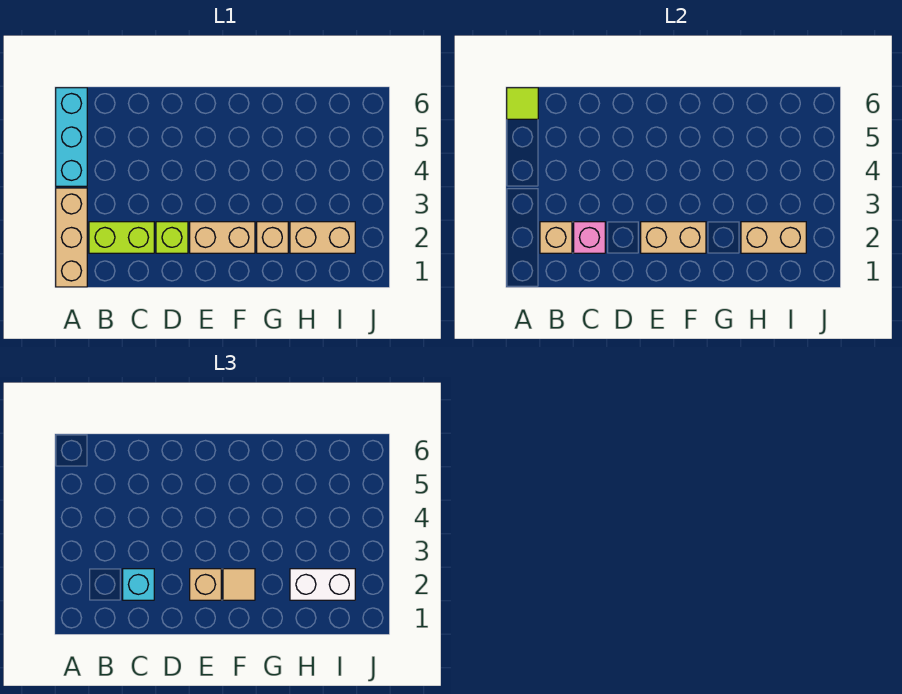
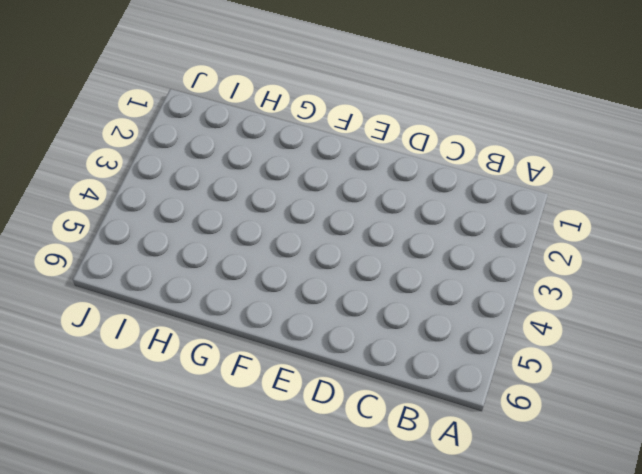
none -> tan 1x3 brick [56,188,87,287]
none -> cyan 1x3 brick [56,88,87,186]
none -> lime 1x2 brick [89,222,154,253]

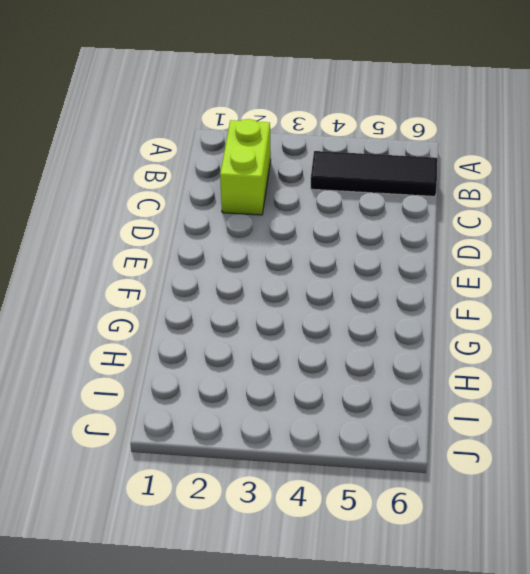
black 1x3 tile [311,151,438,196] -> none
none -> tan 1x3 brick [56,188,87,287]
none -> cyan 1x3 brick [56,88,87,186]
none -> lime 1x1 brick [156,222,188,253]

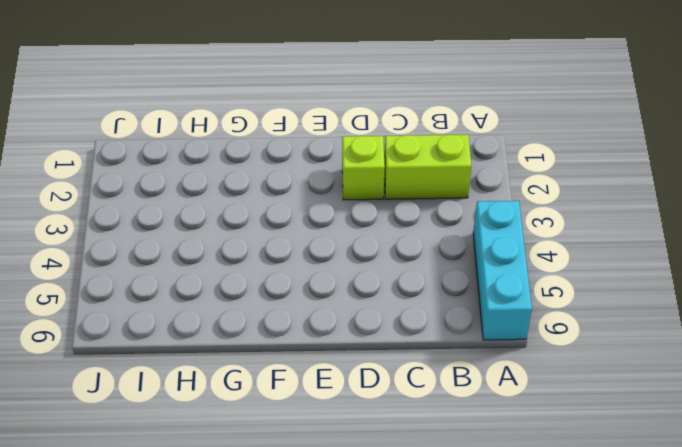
none -> tan 1x3 brick [56,188,87,287]
none -> tan 1x2 brick [190,222,255,253]
none -> tan 1x1 brick [257,222,288,253]

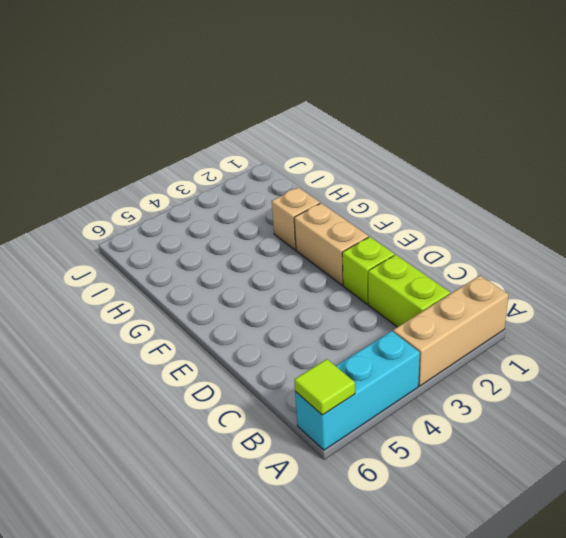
none -> tan 1x2 brick [290,222,355,253]
none -> tan 1x1 brick [540,222,572,253]
none -> pink 1x1 brick [574,222,605,253]

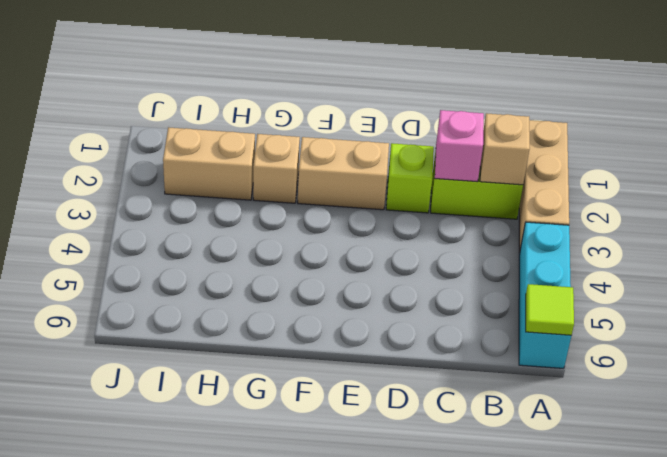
none -> tan 1x2 brick [641,222,706,253]
none -> tan 1x2 brick [741,222,806,253]
none -> cyan 1x1 brick [123,569,154,600]

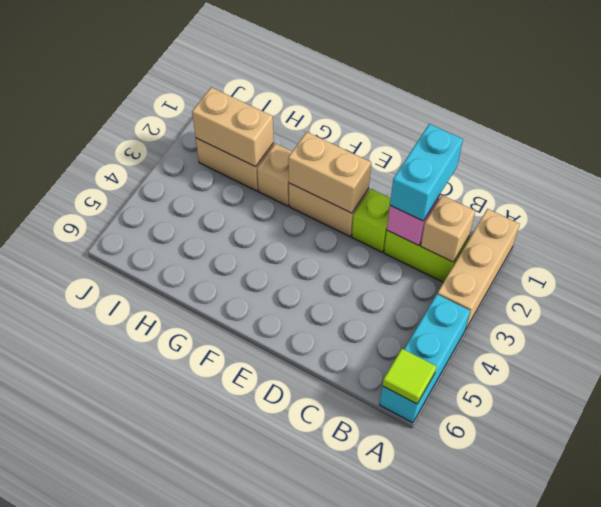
cyan 1x2 brick [390,124,463,221] -> cyan 1x1 brick [123,569,154,600]
none -> tan 1x1 brick [190,569,221,600]
none -> tan 1x1 tile [223,569,255,600]
none -> white 1x2 brick [290,569,355,600]

